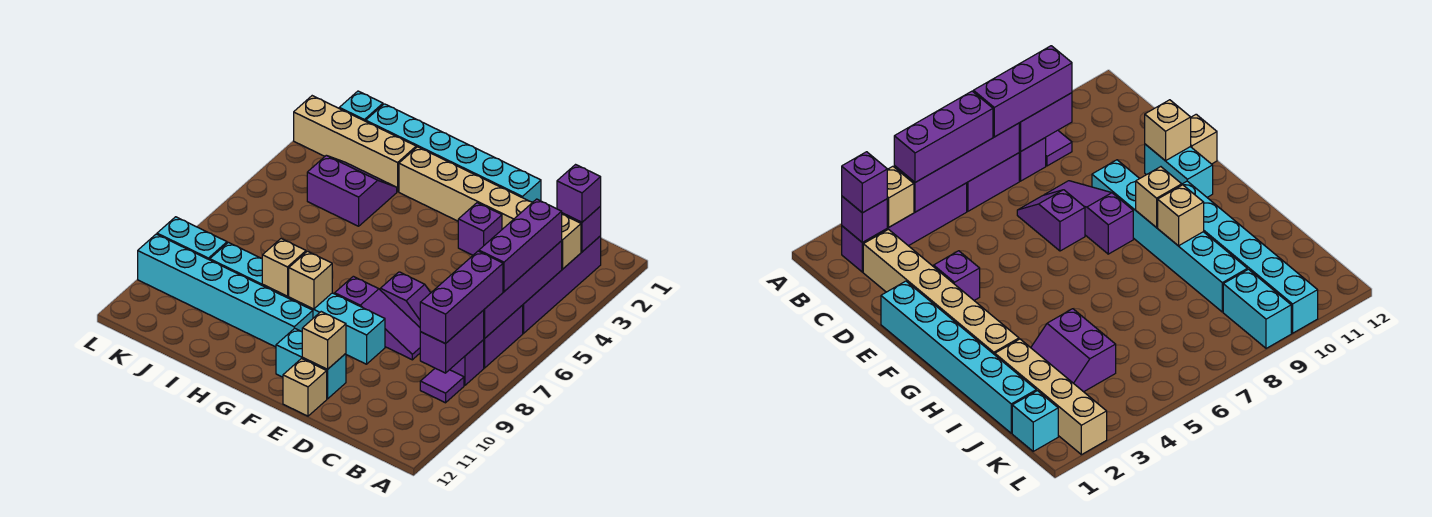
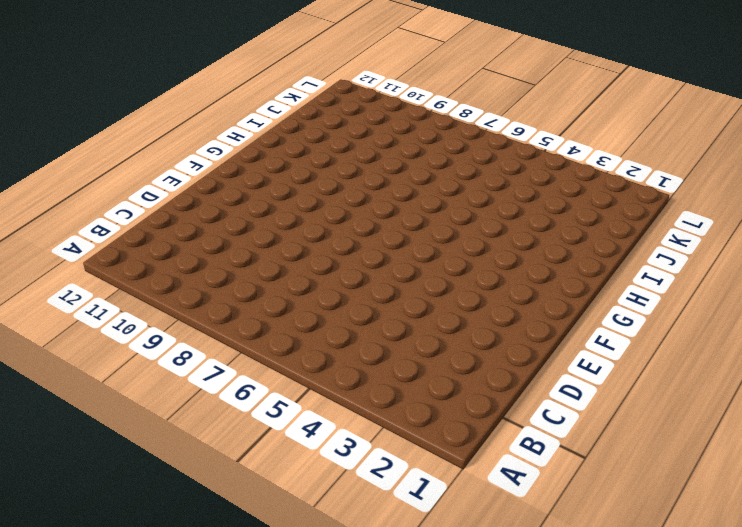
none -> purple 1x4 brick [523,236,601,333]
none -> purple 1x2 brick [484,305,523,368]
none -> purple 1x1 brick [450,340,484,385]

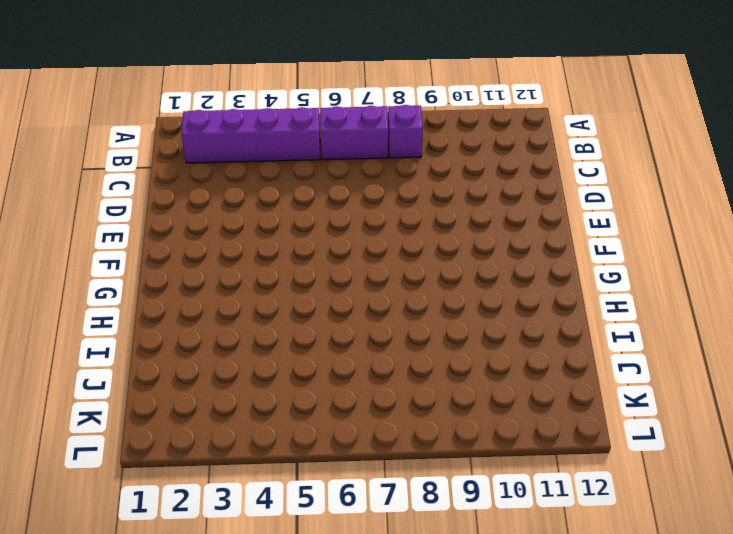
none -> purple 1x1 tile [420,368,464,403]
none -> tan 1x6 brick [399,147,533,229]
none -> purple 1x2 slope [380,272,431,327]

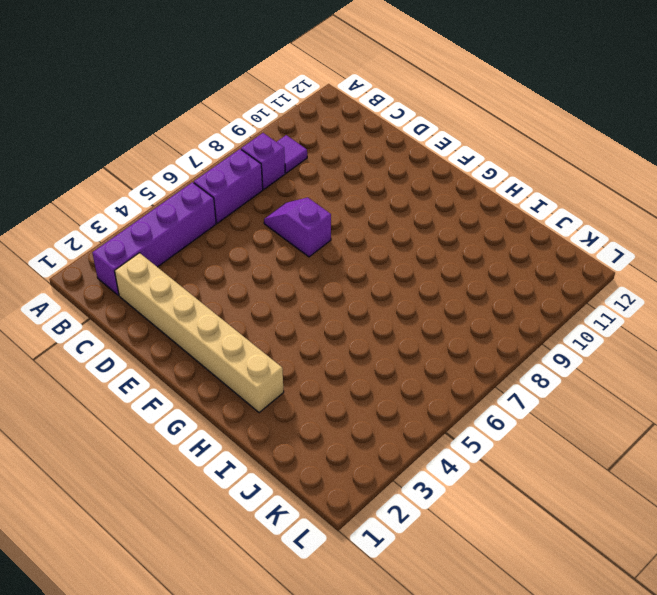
none -> purple 1x3 slope [335,276,421,360]
none -> cyan 1x6 brick [366,104,541,202]
none -> purple 1x1 brick [458,203,502,255]

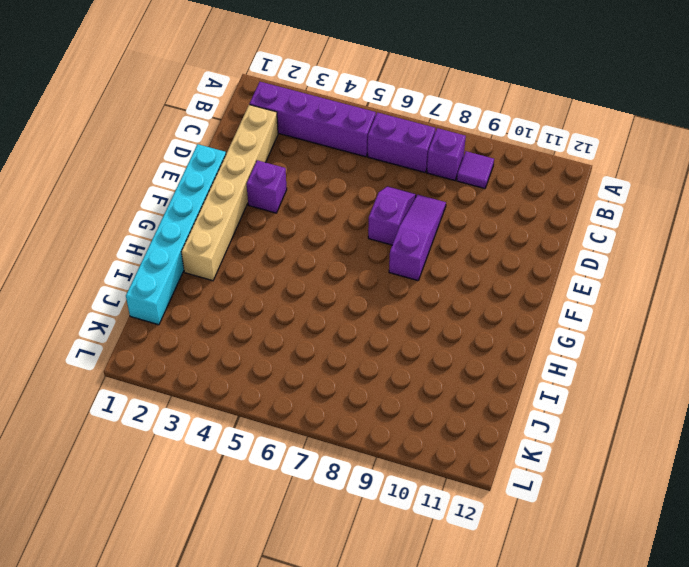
none -> cyan 1x6 brick [210,242,385,364]
none -> cyan 1x2 brick [276,328,346,399]
none -> tan 1x1 brick [283,359,327,416]

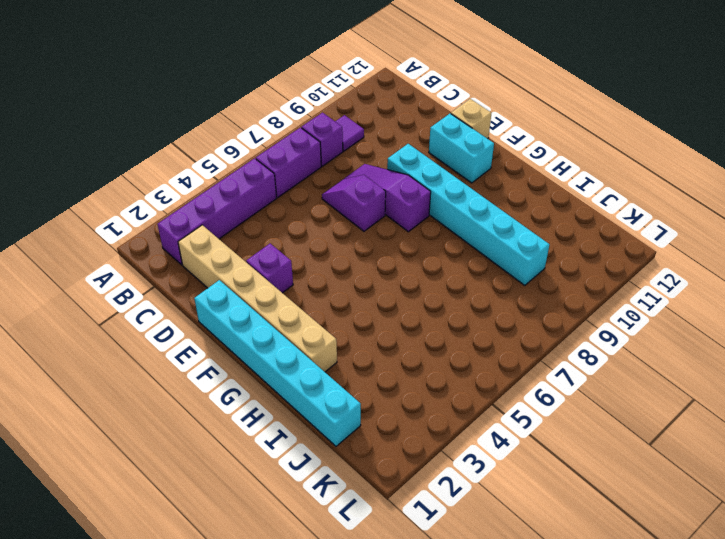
none -> cyan 1x6 brick [138,234,313,347]
none -> tan 1x4 brick [294,96,416,192]
none -> purple 2x2 slope [307,155,397,226]

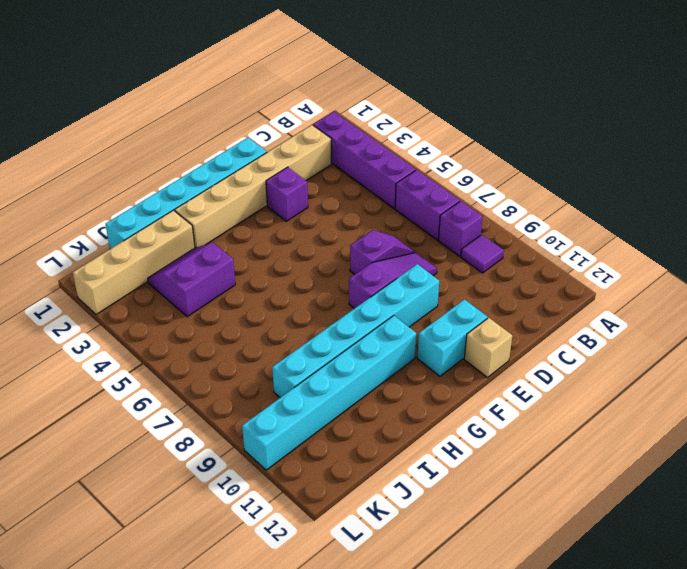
none -> cyan 1x1 brick [339,91,383,121]
none -> cyan 1x2 brick [157,217,227,260]
none -> purple 1x1 brick [562,206,601,252]

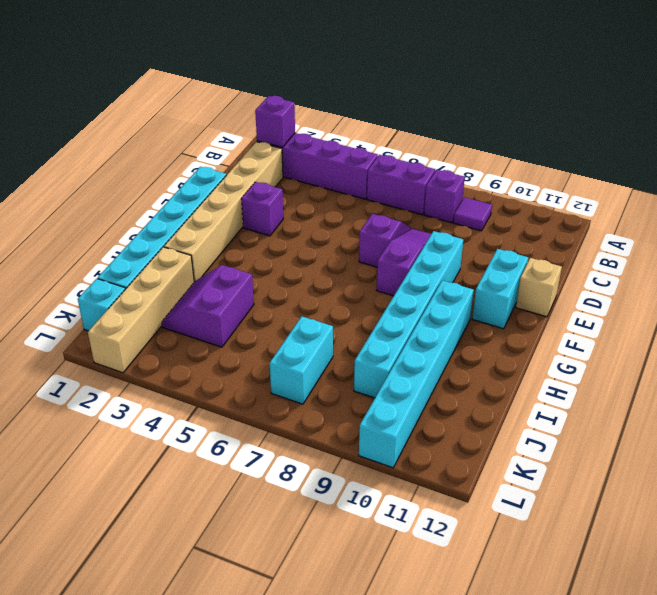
cyan 1x2 brick [270,316,333,404] -> cyan 1x2 brick moved to [157,217,227,260]
none -> tan 1x1 brick [562,215,581,269]
none -> purple 1x4 brick [484,241,562,339]
none -> purple 1x2 brick [420,310,484,373]

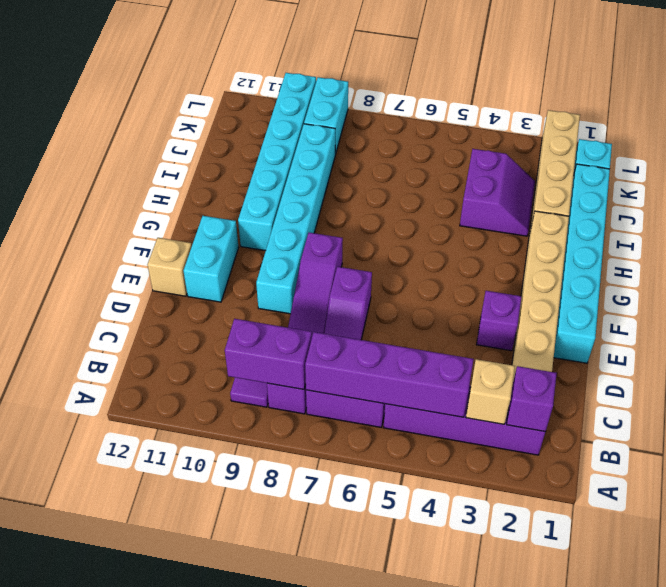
none -> tan 1x1 brick [302,312,346,369]
none -> tan 1x1 brick [289,251,332,309]
none -> tan 1x1 brick [262,239,306,296]

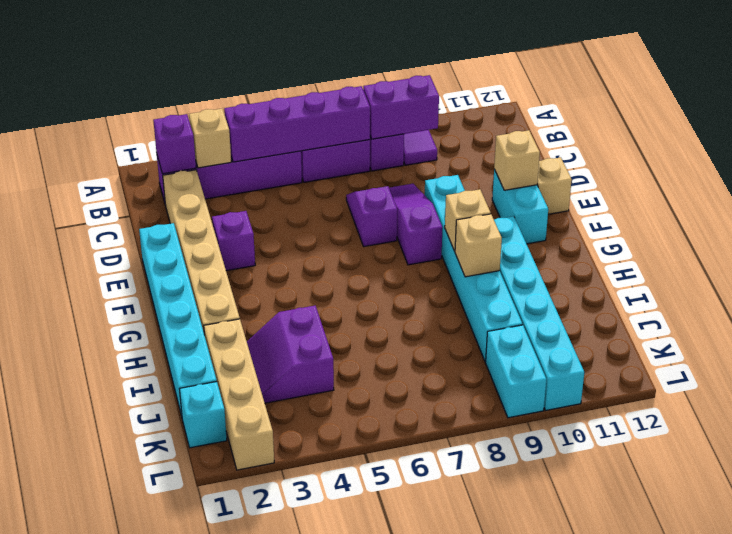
none -> purple 1x1 brick [557,165,601,222]
none -> purple 1x3 brick [479,199,562,291]
none -> purple 1x3 brick [420,251,503,344]

